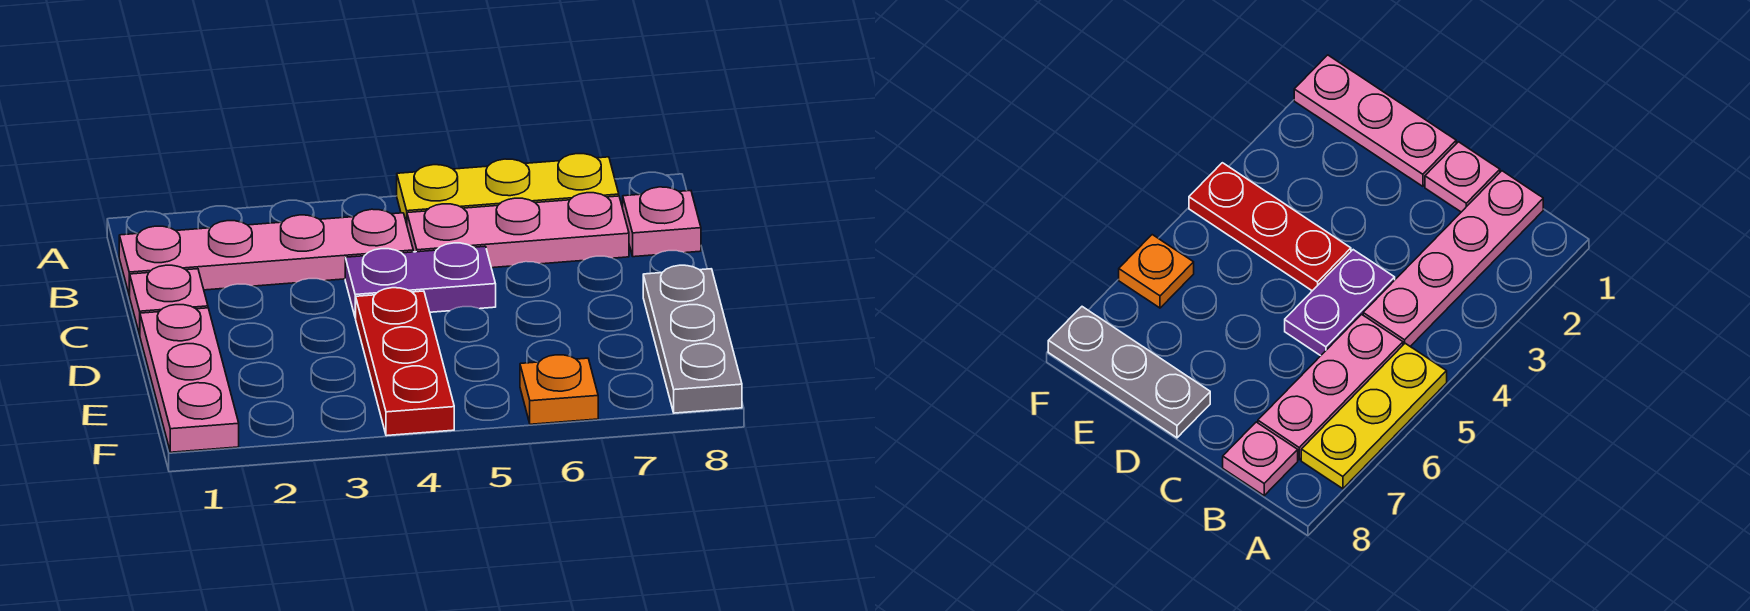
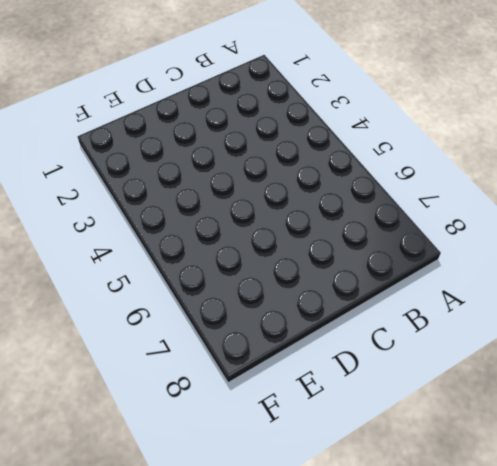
none -> yellow 1x3 plate [397,154,619,224]
none -> pink 1x4 plate [119,209,413,295]

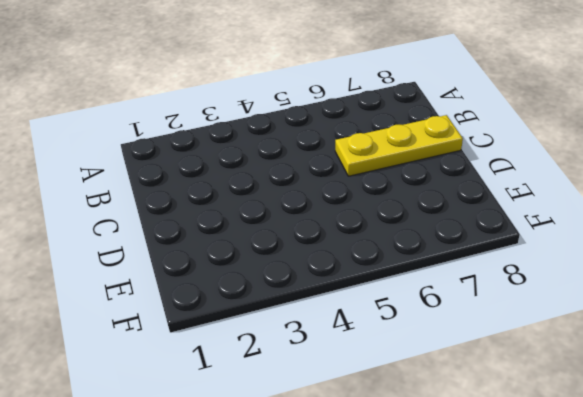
yellow 1x3 plate [335,115,463,176] -> yellow 1x3 plate moved to [397,154,619,224]
none -> pink 1x4 plate [119,209,413,295]
none -> pink 1x3 plate [407,193,629,268]

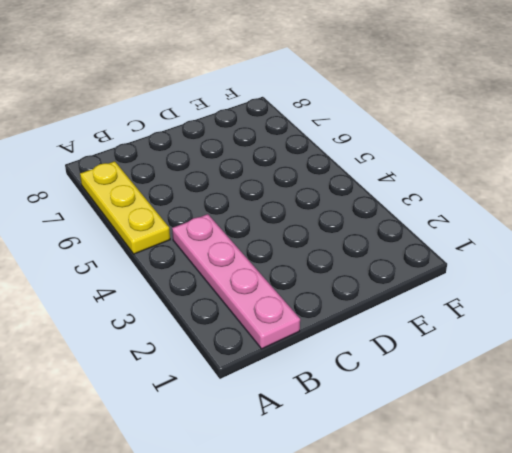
none -> pink 1x3 plate [407,193,629,268]
none -> pink 1x1 plate [623,187,701,257]

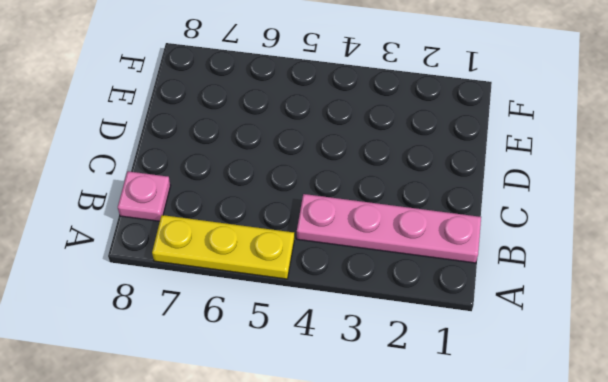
none -> pink 1x3 plate [407,193,629,268]
none -> pink 1x1 plate [129,265,208,335]

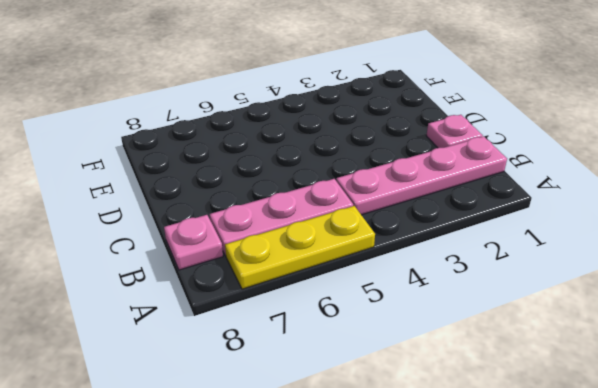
none -> purple 1x2 plate [345,243,496,318]
none -> pink 1x3 plate [140,305,239,452]

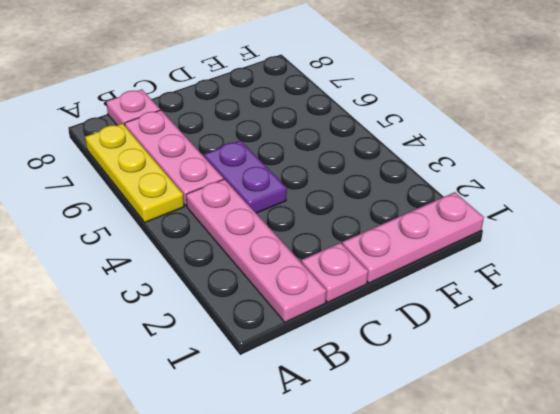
none -> red 1x3 plate [356,288,454,436]
none -> grey 1x3 plate [643,265,742,413]

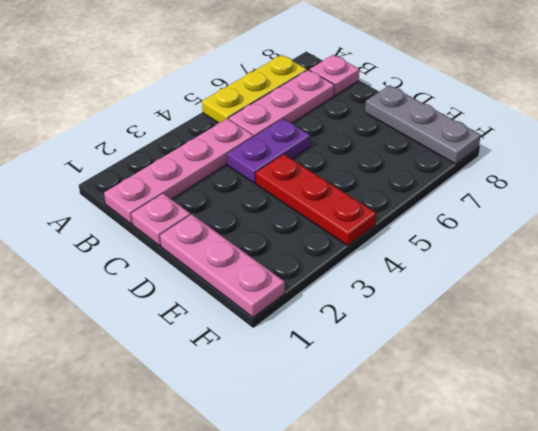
none -> orange 1x1 plate [520,355,598,424]

